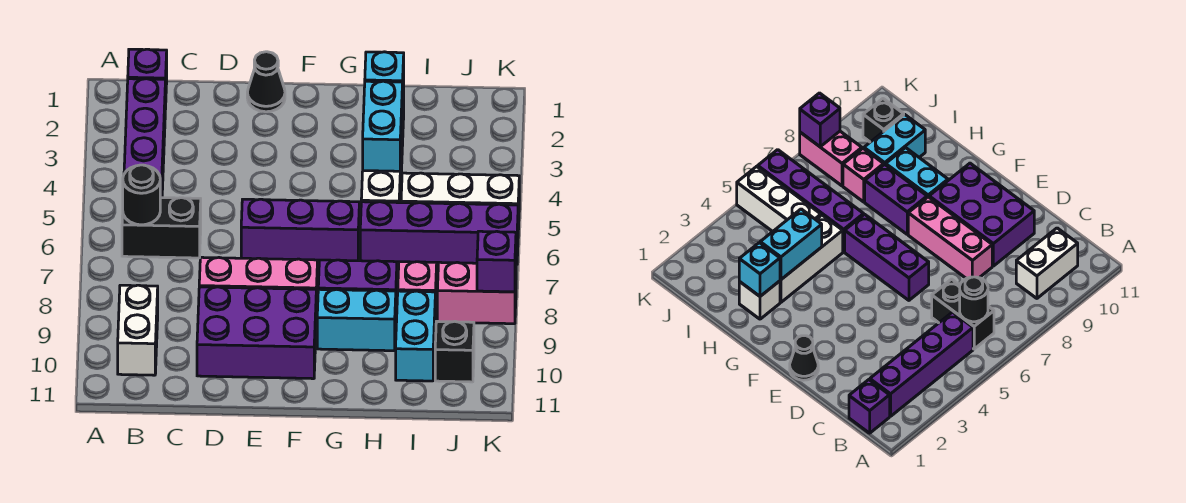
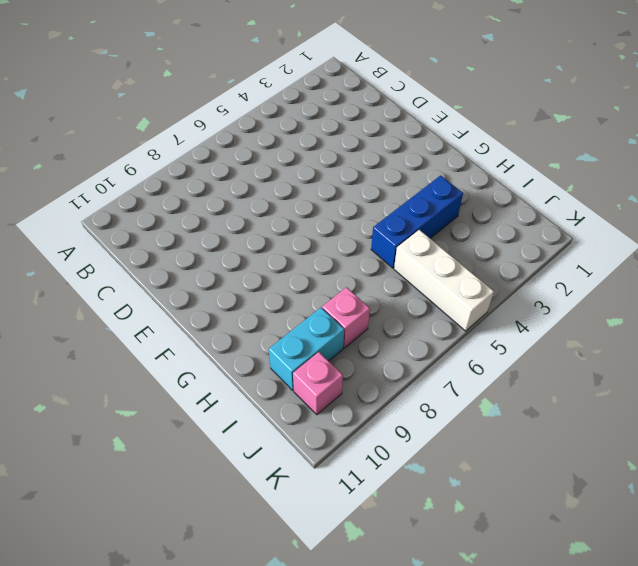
blue 1x3 brick [371,175,463,268] -> white 1x3 brick [361,115,403,203]
pink 1x1 brick [293,352,343,415] -> black 1x1 brick [435,321,474,382]
none -> purple 1x1 brick [128,49,167,109]
none -> purple 1x4 brick [124,79,165,198]
none -> black 1x2 brick [122,198,201,258]

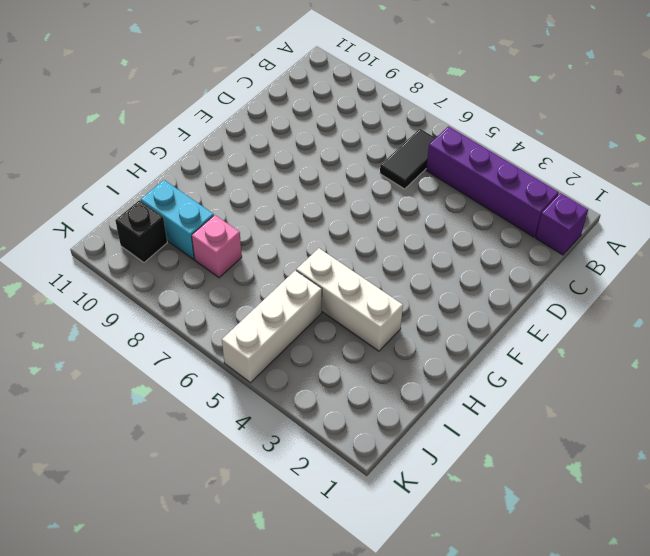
black 1x2 tile [380,129,435,189] -> black 1x2 brick [122,198,201,258]
none -> white 1x2 brick [118,285,158,375]
none -> pink 1x3 brick [199,257,318,318]
none -> purple 2x3 brick [197,287,316,379]

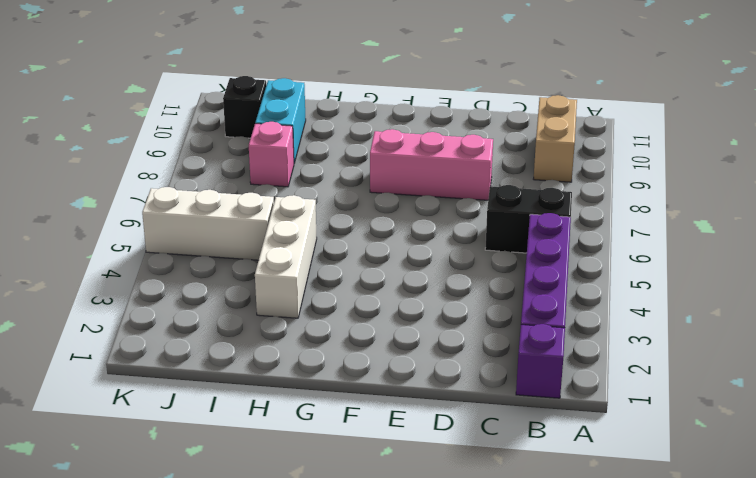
tan 1x2 brick [534,95,577,182] -> white 1x2 brick [118,285,158,375]
none -> purple 2x3 brick [197,287,316,379]
none -> black 1x1 cone [247,52,285,112]
none -> purple 1x3 brick [241,199,359,261]

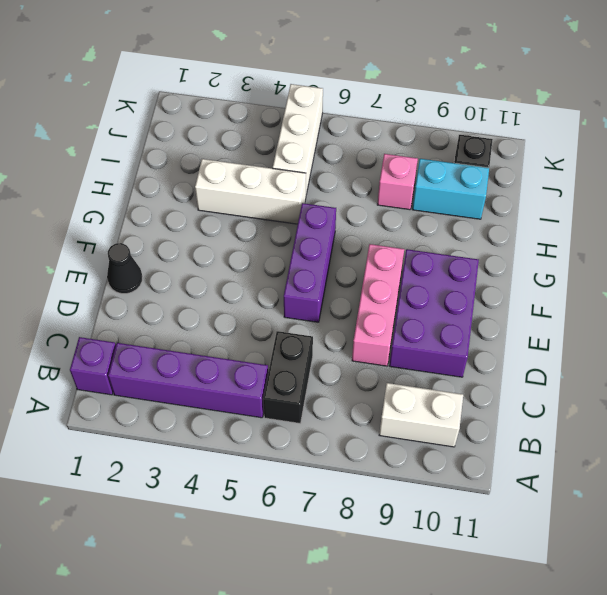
none -> purple 1x2 brick [318,260,397,304]
none -> cyan 1x2 brick [317,289,396,351]
none -> white 1x1 brick [739,281,780,319]

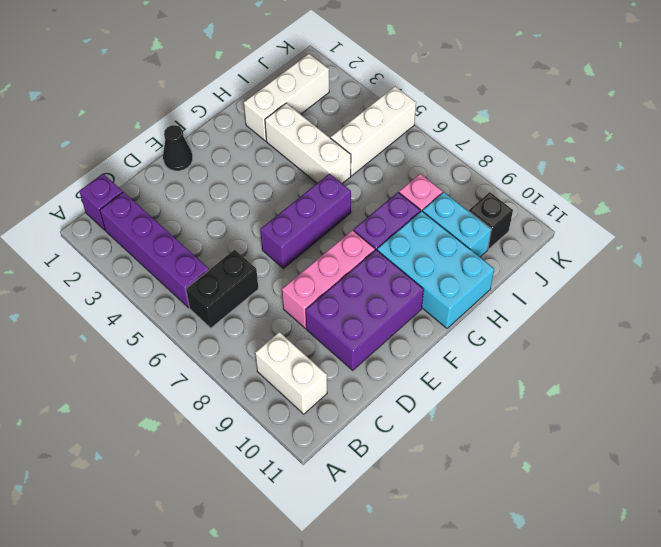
cyan 2x3 brick [377,211,494,328] -> cyan 1x2 brick [317,289,396,351]
white 1x3 brick [244,54,329,141] -> white 1x1 brick [739,281,780,319]
none -> purple 1x4 brick [360,202,518,265]
none -> pink 1x2 brick [437,262,516,324]
none -> black 1x1 round brick [123,165,160,225]

